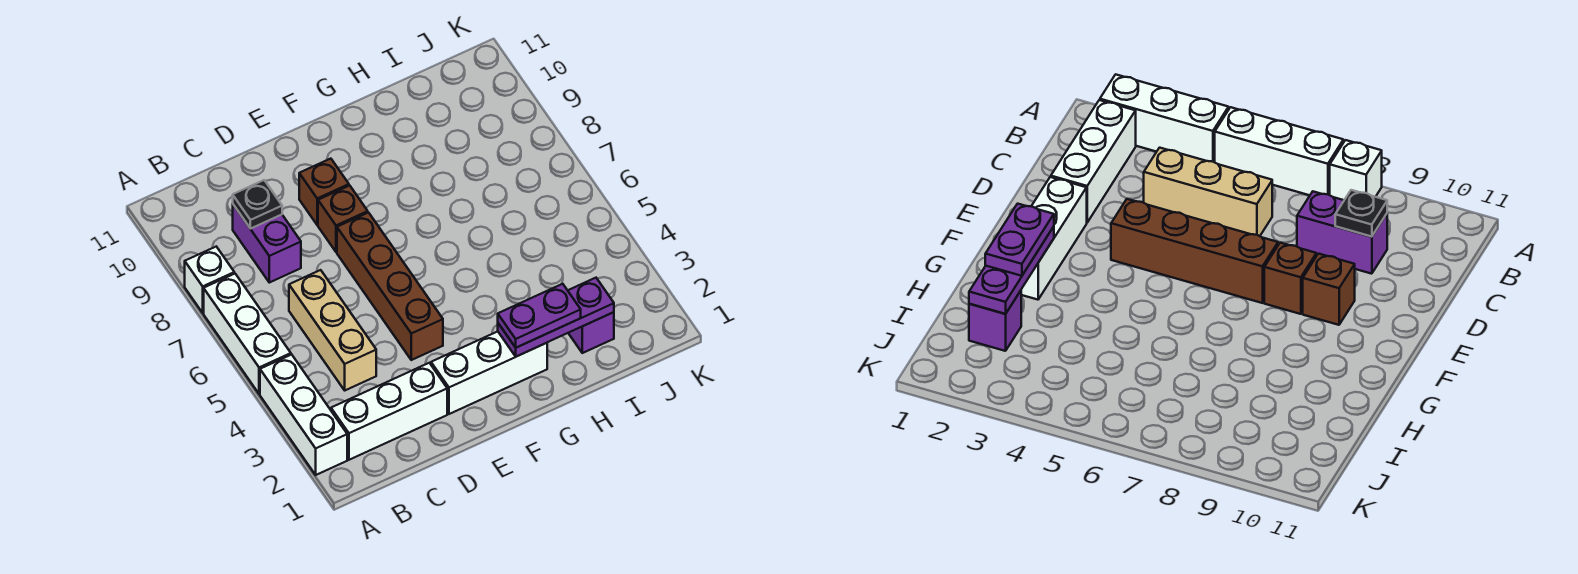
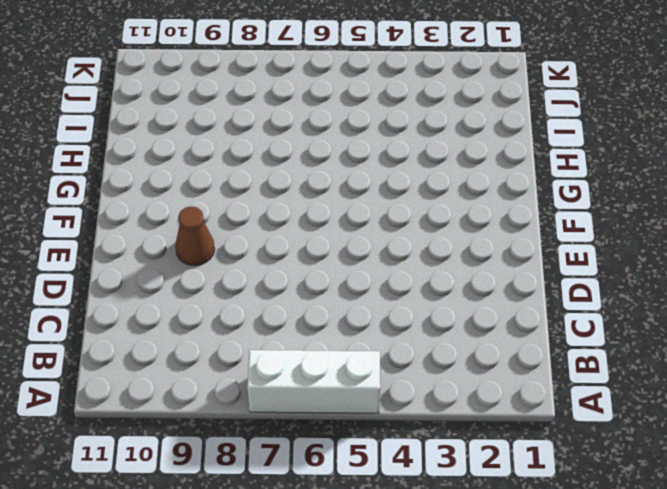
brown 1x1 cone [175,206,215,266] -> brown 1x1 brick [299,159,349,225]
none -> white 1x3 brick [260,354,347,475]
none -> white 1x1 brick [185,247,234,313]
none -> white 1x3 brick [331,363,447,460]

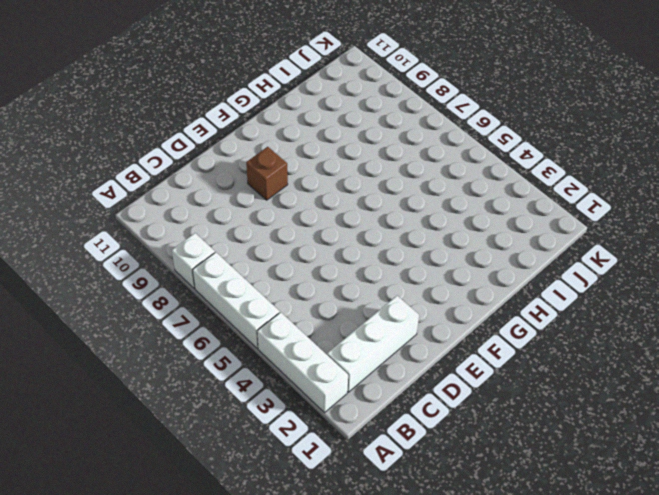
none -> tan 1x3 brick [289,270,376,390]
none -> purple 1x2 brick [233,205,301,283]
none -> white 1x3 brick [431,332,547,414]

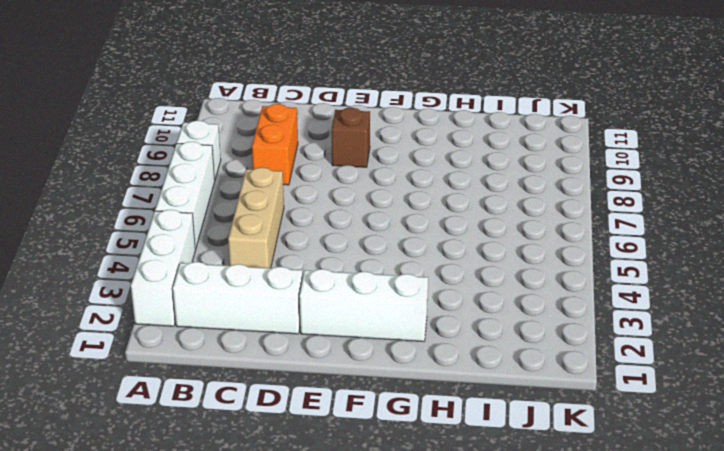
orange 1x2 brick [252,104,298,185] -> purple 1x2 brick [233,205,301,283]
none -> brown 1x4 brick [337,213,443,360]
none -> brown 1x1 brick [318,185,368,252]
none -> purple 1x1 brick [569,312,614,353]

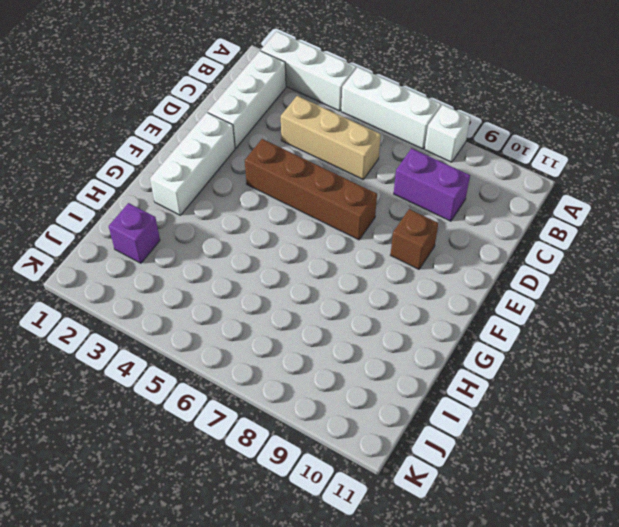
none -> brown 1x1 brick [318,185,368,252]
none -> black 1x1 plate [233,180,282,229]
none -> purple 1x3 plate [498,278,614,357]

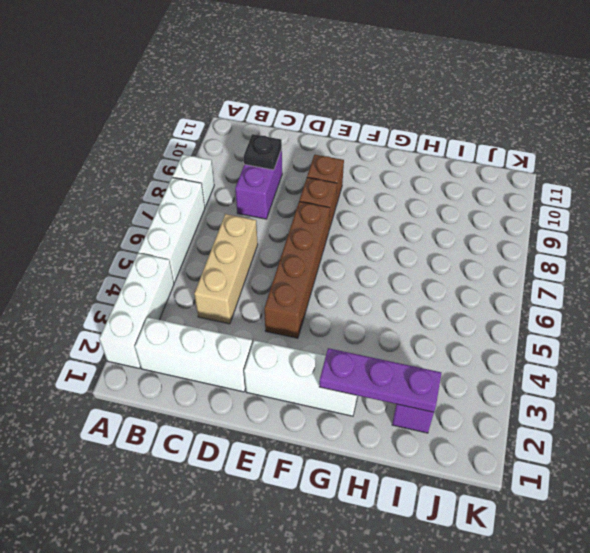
none -> purple 1x2 plate [498,284,581,348]

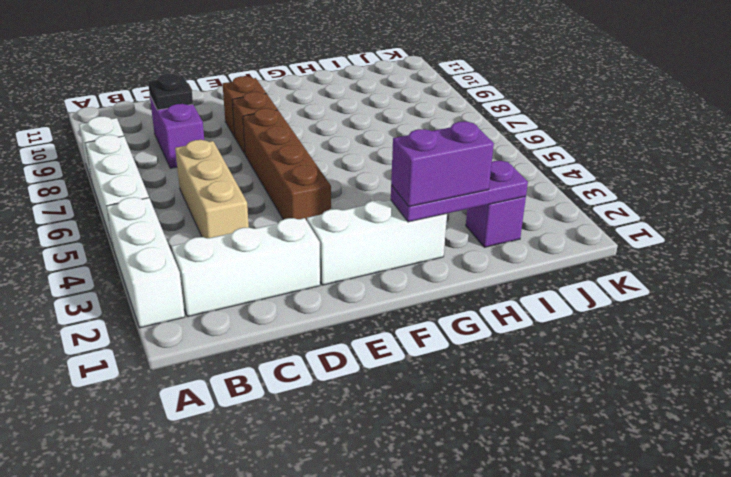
purple 1x2 brick [391,121,494,207] -> purple 1x2 plate [498,284,581,348]

